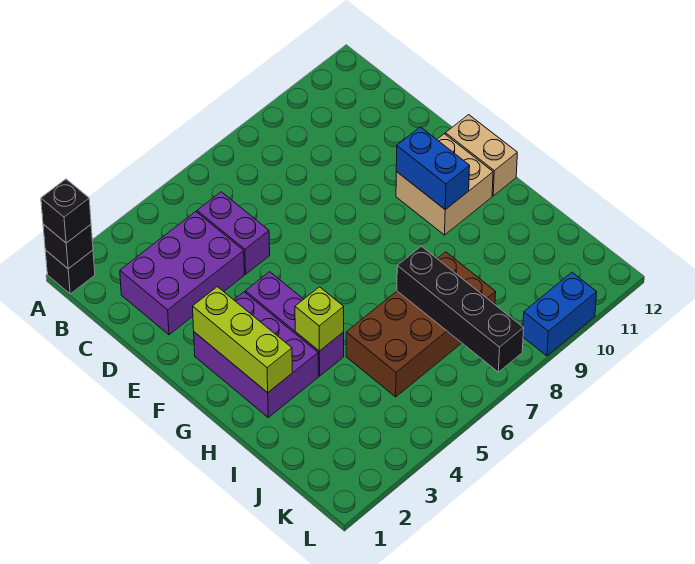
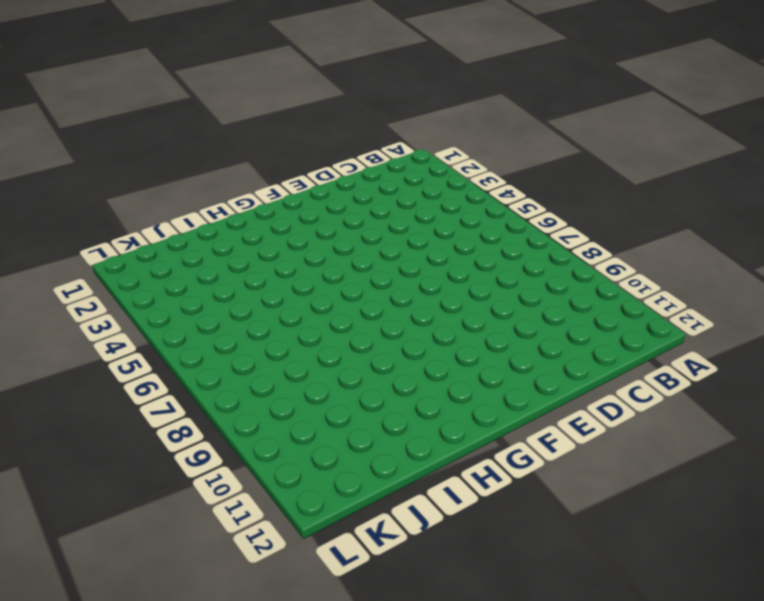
none -> black 1x1 brick [45,250,95,294]
none -> purple 2x3 brick [120,212,244,335]
none -> purple 1x2 brick [197,192,270,274]

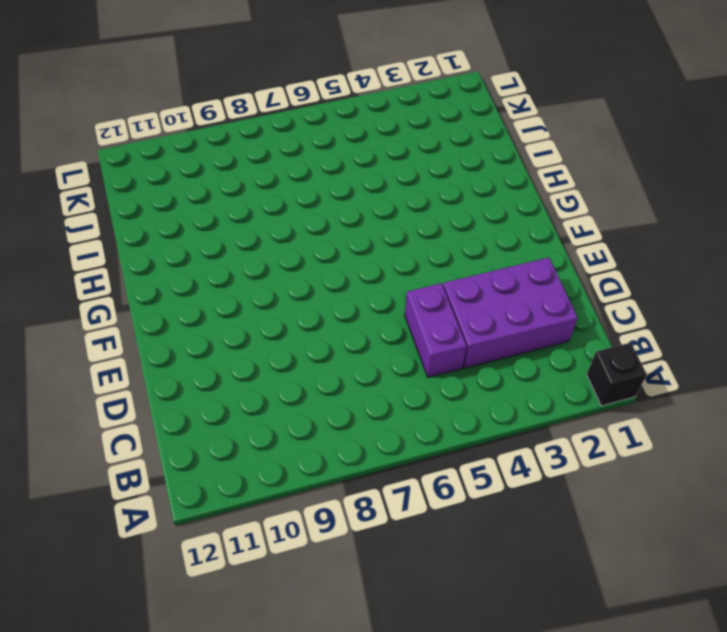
none -> purple 2x3 brick [194,292,318,417]
none -> purple 1x3 brick [245,272,344,376]
none -> tan 2x2 brick [396,134,493,235]

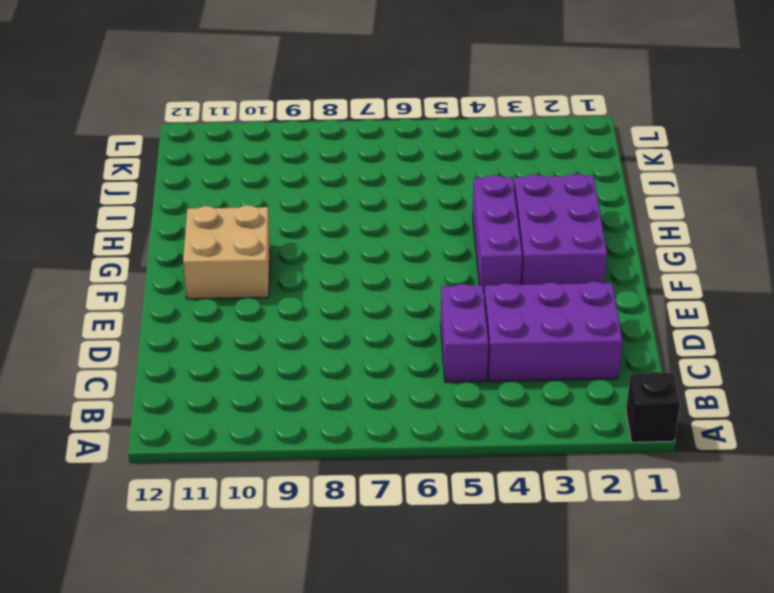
none -> tan 1x2 brick [445,115,517,196]
none -> brown 2x4 brick [346,252,496,397]
none -> blue 1x2 brick [523,273,597,356]

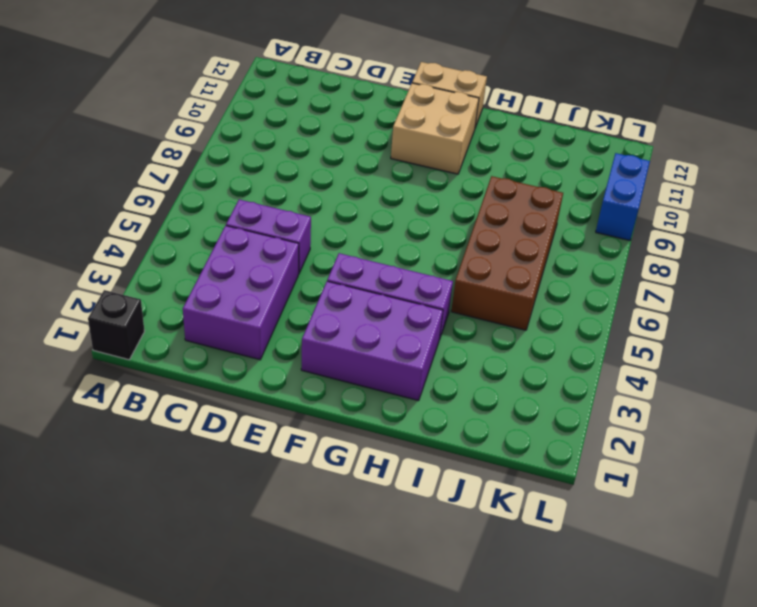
none -> black 1x1 brick [43,224,93,269]
none -> lime 1x3 brick [193,287,292,393]
none -> blue 1x2 brick [396,127,470,210]

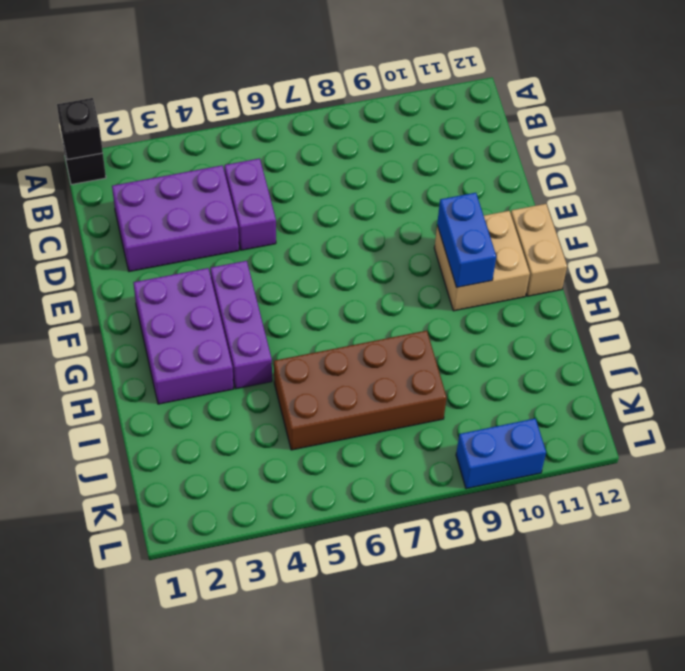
none -> lime 1x3 brick [193,287,292,393]
none -> lime 1x1 brick [295,287,344,351]
none -> black 1x4 brick [397,246,524,372]

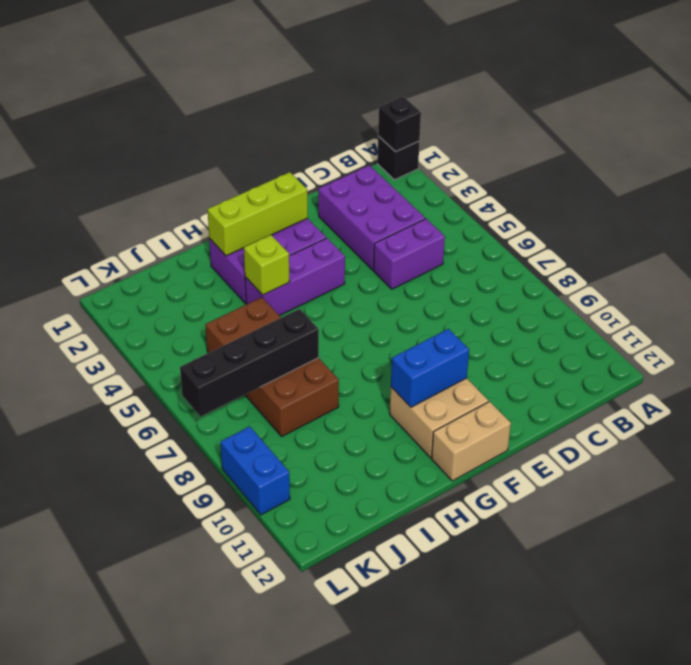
none -> black 1x1 brick [41,179,91,243]

